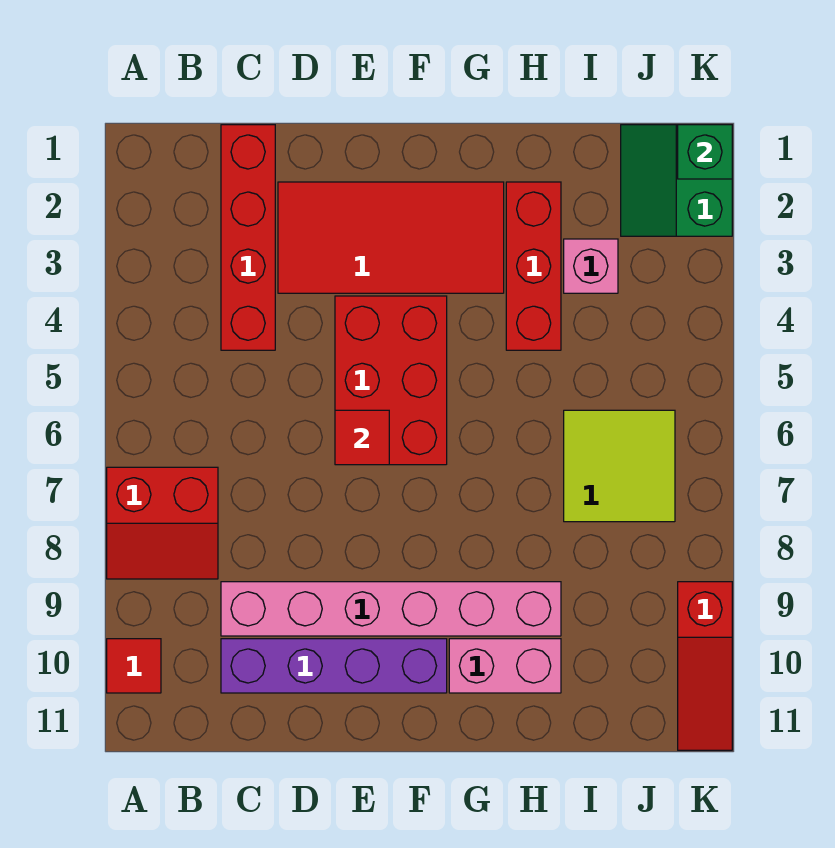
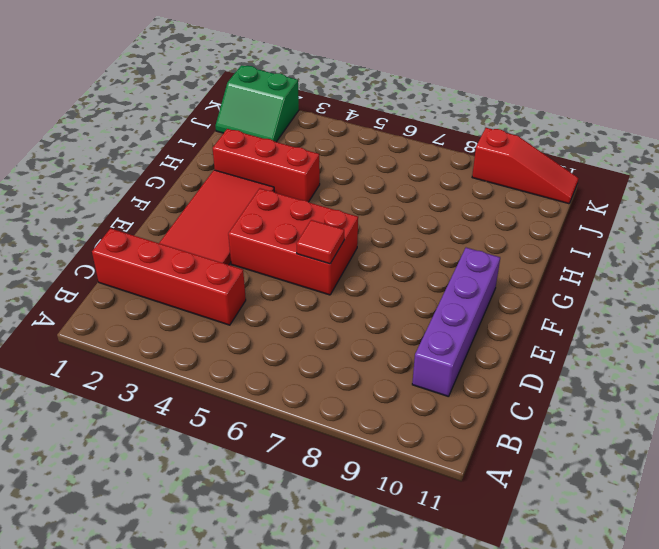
none -> red 2x2 slope [107,467,218,579]
none -> red 1x1 tile [107,639,161,693]
none -> pink 1x6 brick [221,582,561,636]

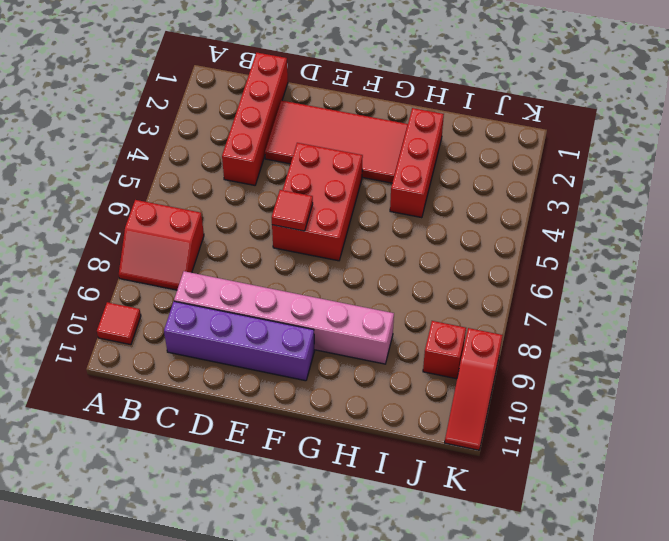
red 1x1 brick [423,321,466,379] -> none
none -> pink 1x2 brick [449,639,561,693]
none -> pink 1x1 brick [564,239,618,293]
none -> lime 2x2 tile [564,410,675,522]

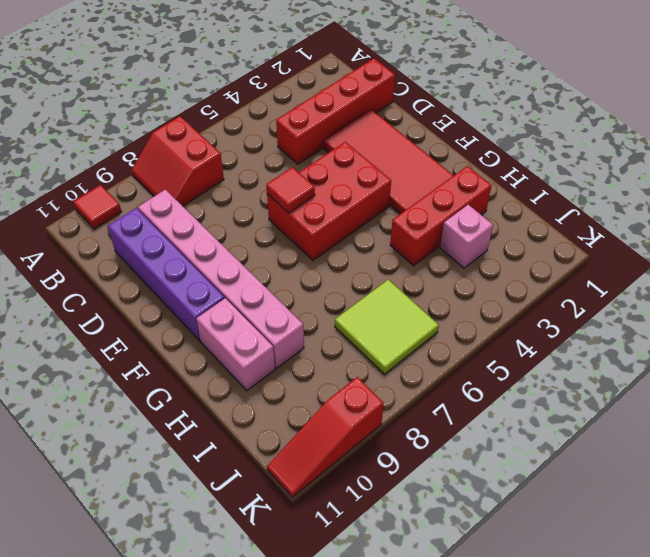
none -> green 2x2 slope [621,125,732,236]
none -> green 1x1 brick [678,125,732,179]

